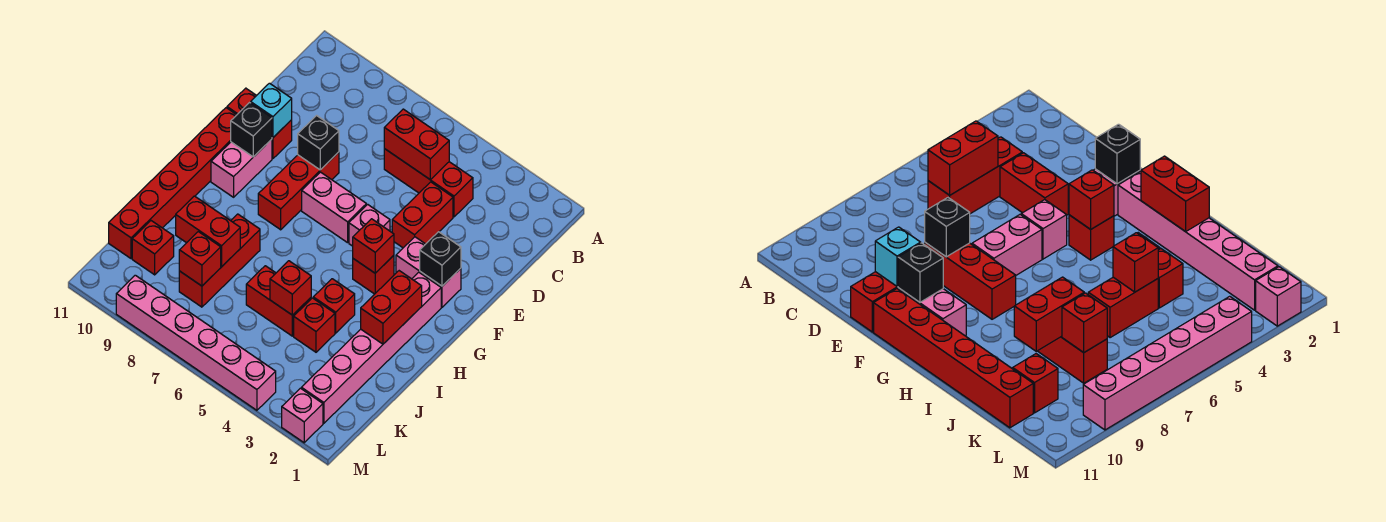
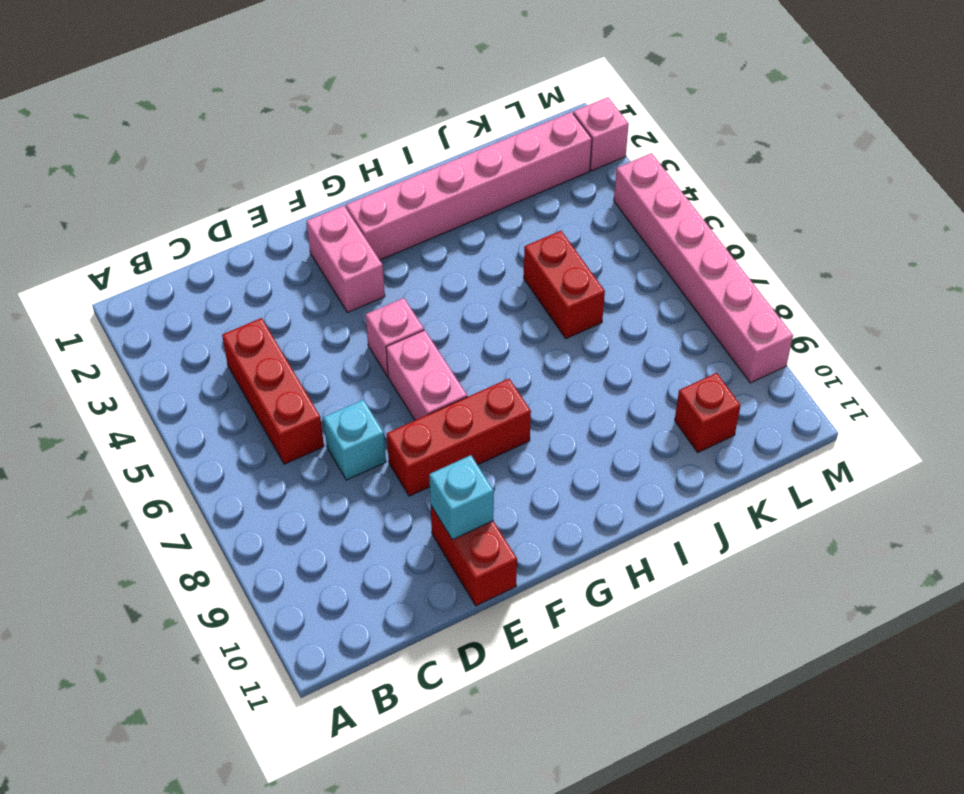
cyan 1x1 brick [323,400,386,480] -> none
none -> red 1x2 brick [392,182,453,248]
none -> pink 1x2 brick [211,139,272,197]
none -> red 1x6 brick [109,108,236,259]

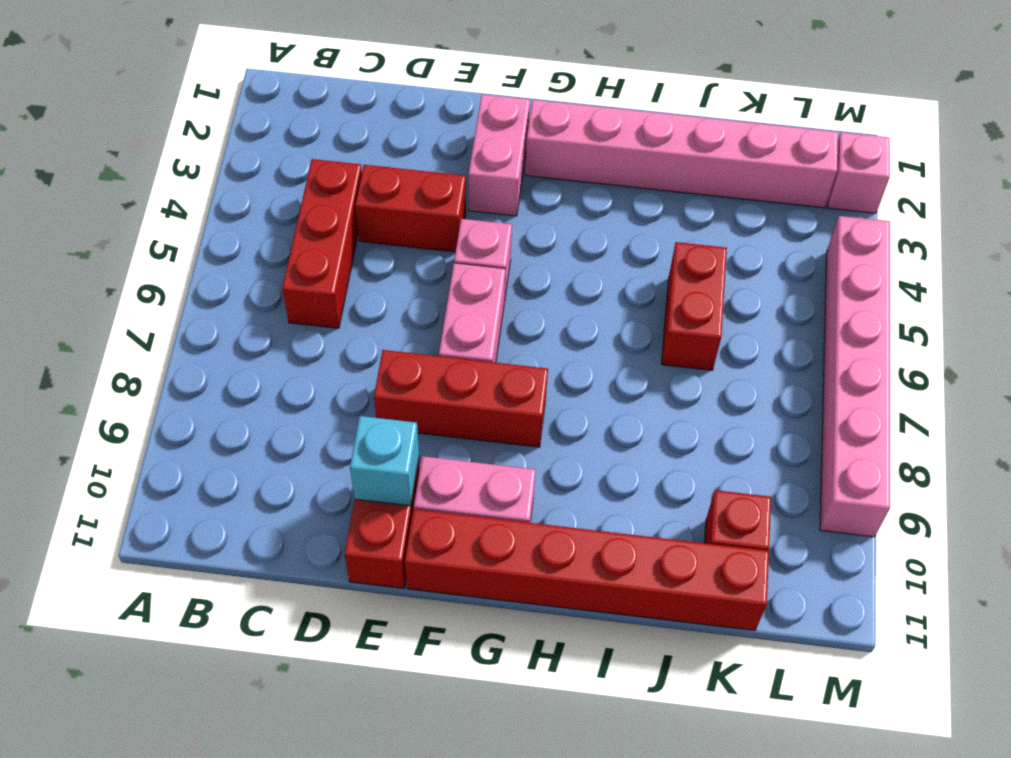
none -> red 1x1 brick [353,255,394,294]
none -> red 1x1 brick [313,279,355,333]
none -> red 1x3 brick [179,214,260,307]

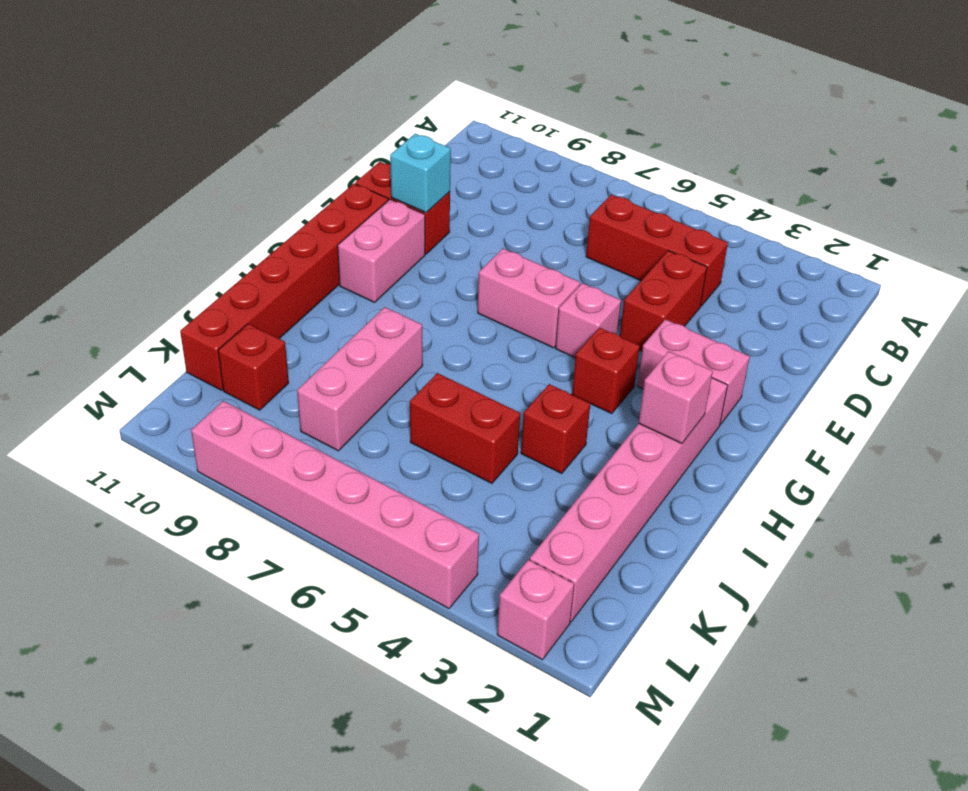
pink 1x1 brick [639,351,713,443] -> red 1x2 brick [361,271,422,344]
pink 1x3 brick [297,307,423,451] -> red 1x3 brick [179,214,260,307]
none -> red 1x3 brick [258,152,339,230]
none -> red 1x1 brick [294,298,335,352]
none -> red 1x2 brick [384,109,449,180]

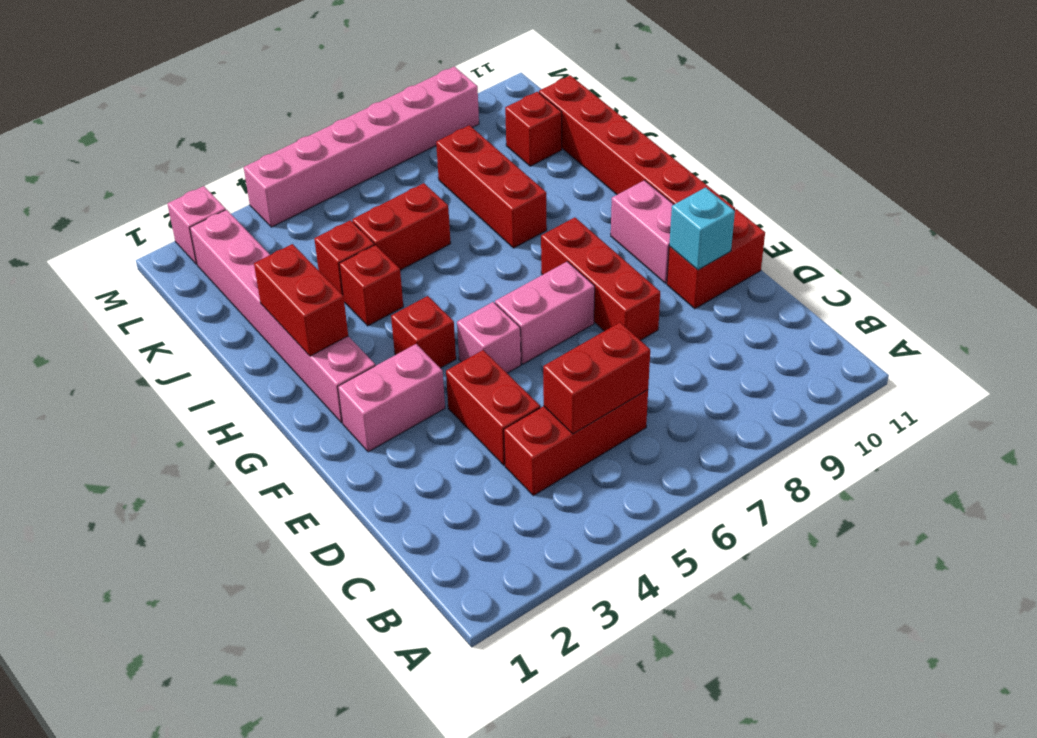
none -> black 1x1 brick [298,116,339,170]
none -> black 1x1 brick [420,232,461,286]
none -> black 1x1 brick [231,103,272,157]

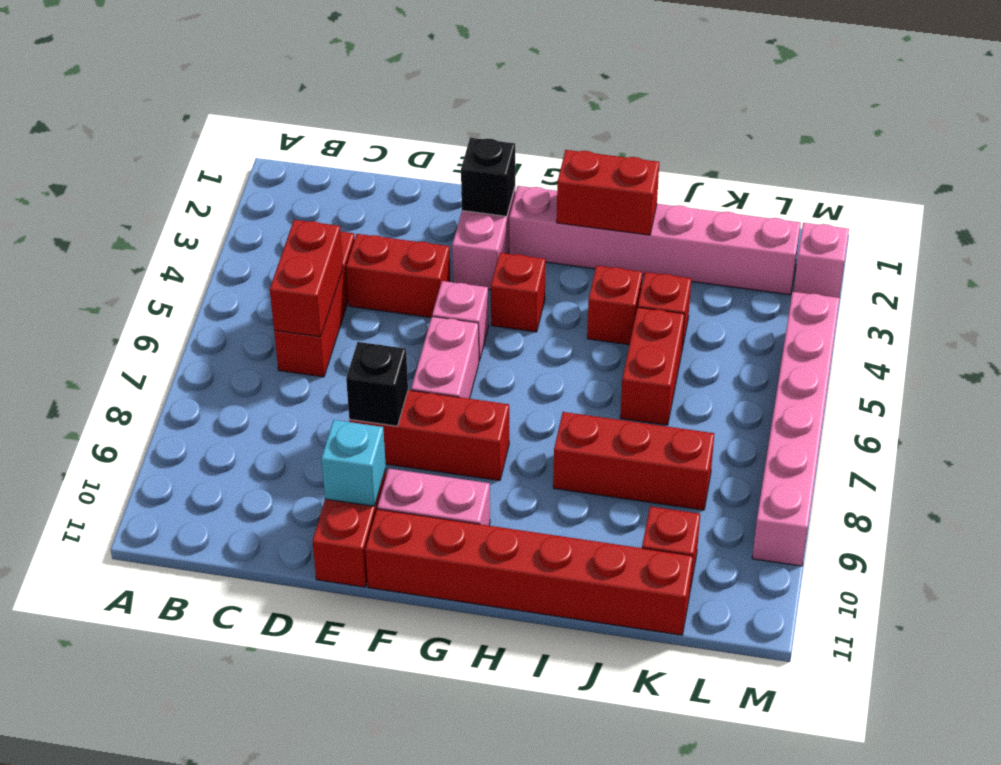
none -> black 1x1 brick [231,103,272,157]
none -> red 1x1 brick [353,219,394,273]
none -> red 1x1 brick [270,261,311,315]

